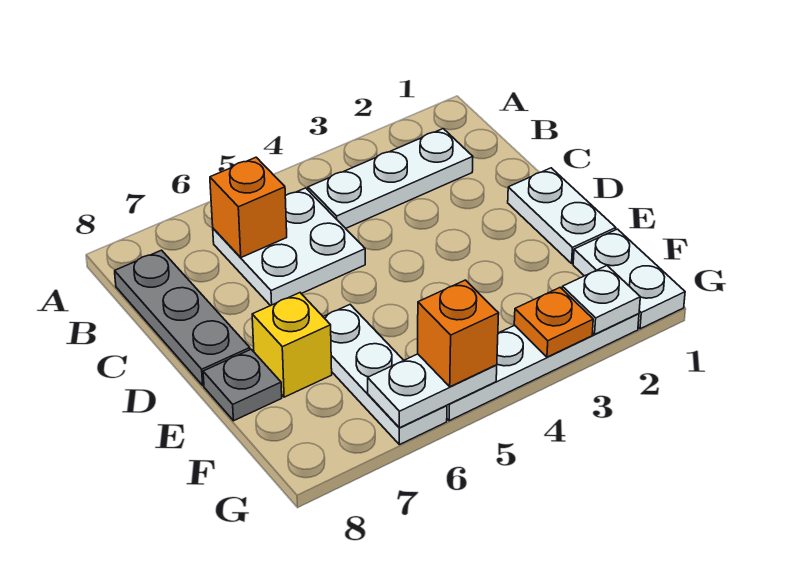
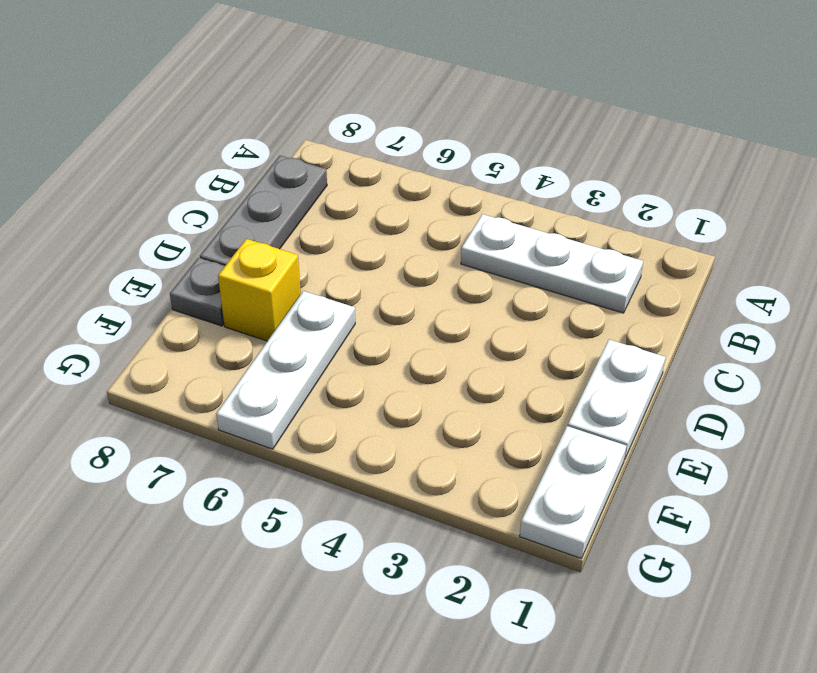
none -> white 2x2 plate [213,188,365,306]
none -> white 1x4 plate [447,314,639,421]
none -> orange 1x1 brick [210,157,287,257]

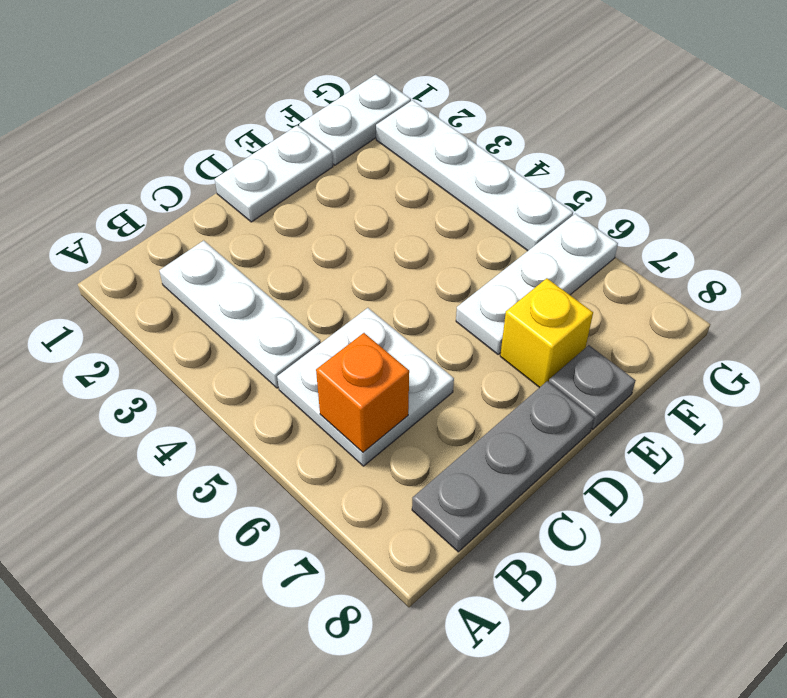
none -> white 1x1 plate [562,266,640,334]
none -> orange 1x1 plate [514,288,593,357]
none -> white 1x2 plate [368,354,497,428]

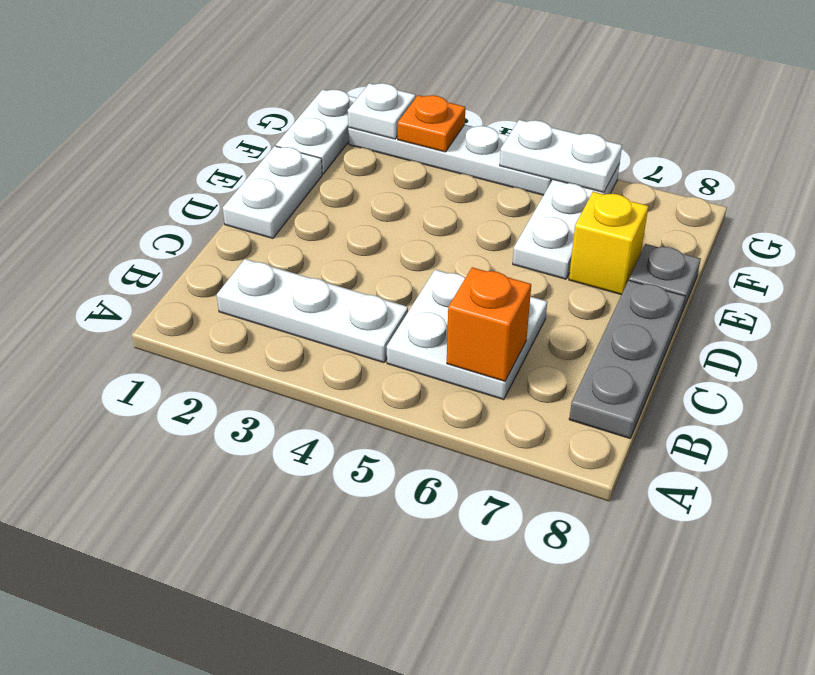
none -> orange 1x1 brick [418,280,499,387]

